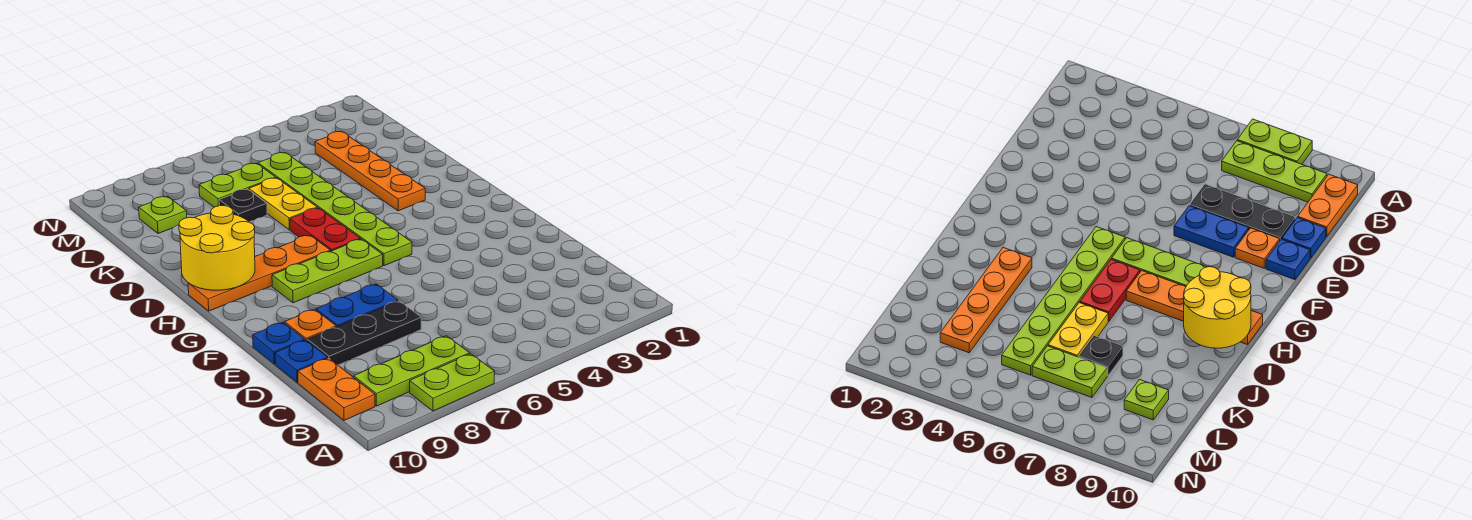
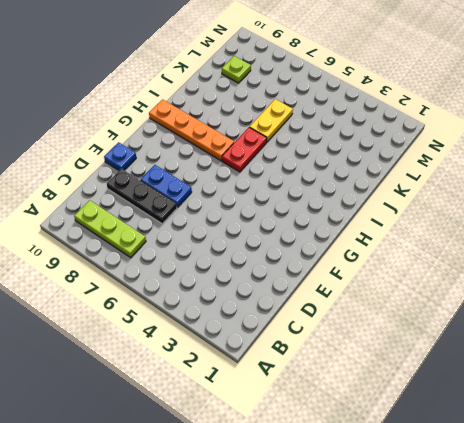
none -> lime 1x2 plate [410,354,495,411]
none -> orange 1x2 plate [298,358,375,420]
none -> blue 1x1 plate [275,340,328,382]

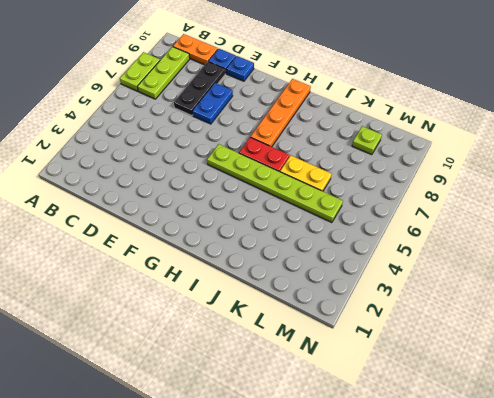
none -> orange 1x1 plate [285,309,336,341]
none -> lime 1x3 plate [272,239,383,303]
none -> orange 1x4 plate [315,132,425,211]

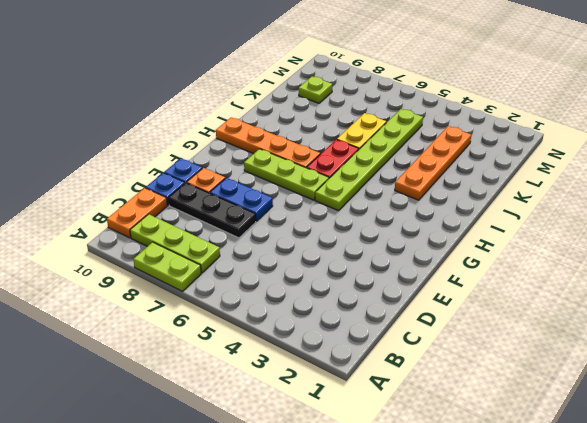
none -> black 1x1 plate [219,189,267,222]
none -> lime 1x2 plate [199,163,276,207]
none -> yellow 2x2 round brick [179,206,255,290]

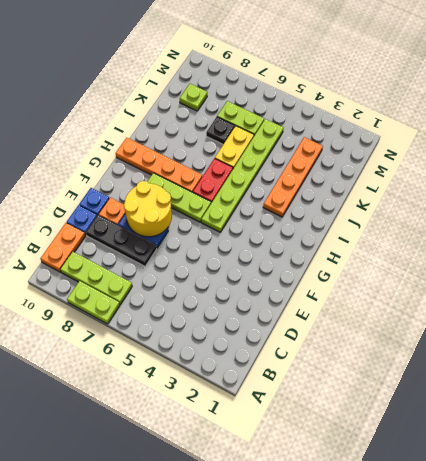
yellow 2x2 round brick [124,181,172,237] -> yellow 2x2 round brick moved to [179,206,255,290]

